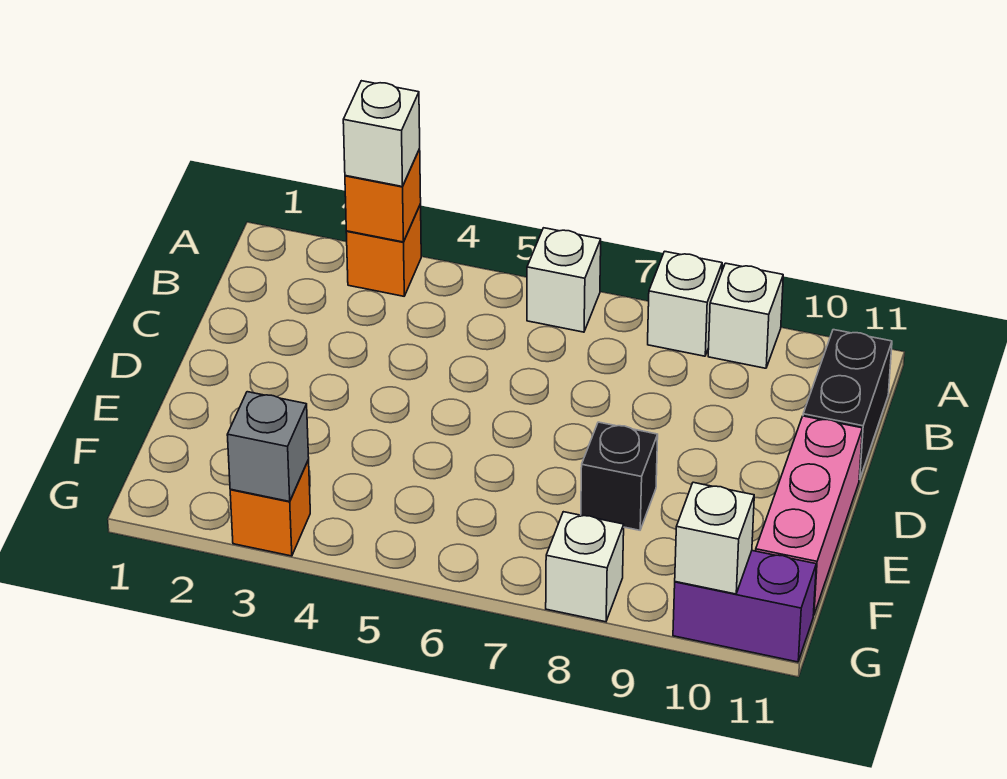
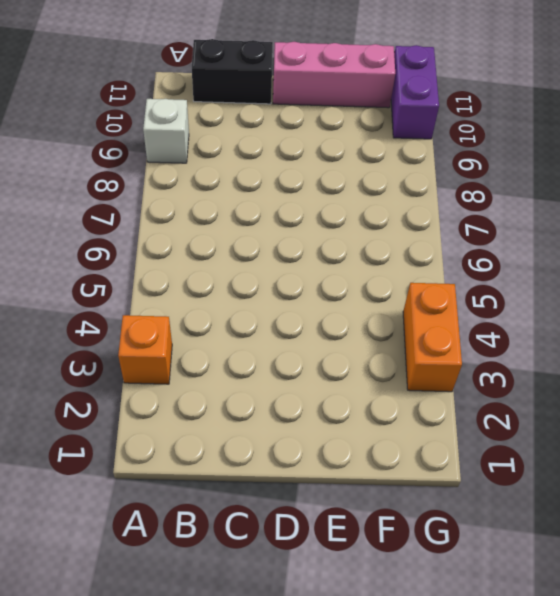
orange 1x2 brick [403,283,462,392] -> orange 1x1 brick [230,460,310,556]
none -> white 1x1 brick [527,228,601,332]
none -> white 1x1 brick [648,251,722,356]
none -> black 1x1 brick [581,422,658,530]

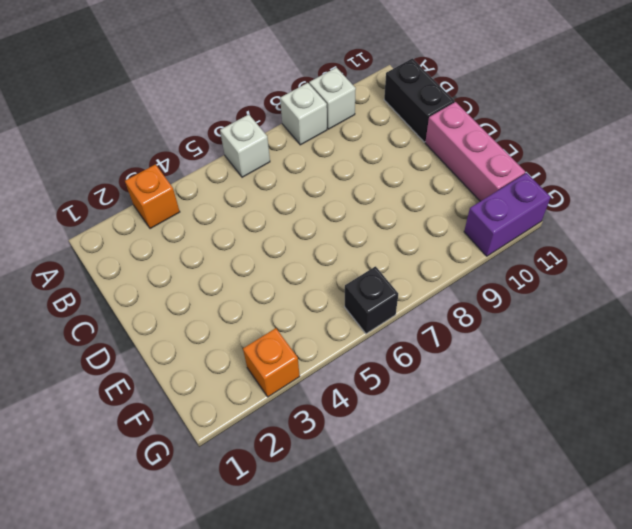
black 1x1 brick [344,266,398,334] -> black 1x1 brick moved to [581,422,658,530]
none -> white 1x1 brick [546,512,624,622]
none -> orange 1x1 brick [345,149,421,242]
none -> grey 1x1 brick [227,392,309,501]

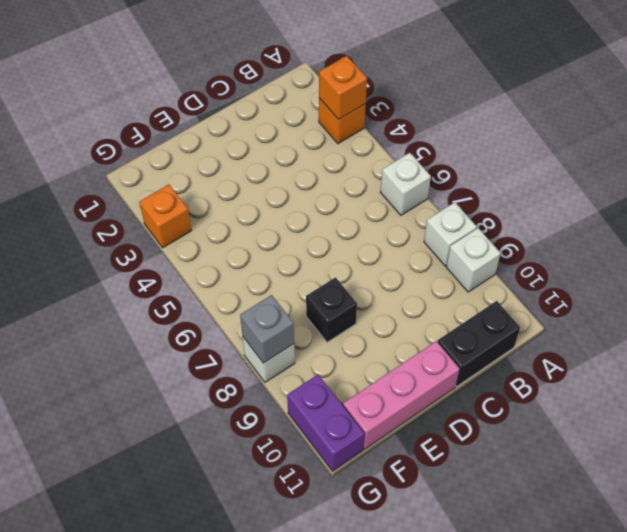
grey 1x1 brick [240,295,294,363] -> grey 1x1 brick moved to [227,392,309,501]
none -> white 1x1 brick [675,482,754,594]
none -> white 1x1 brick [343,81,420,187]

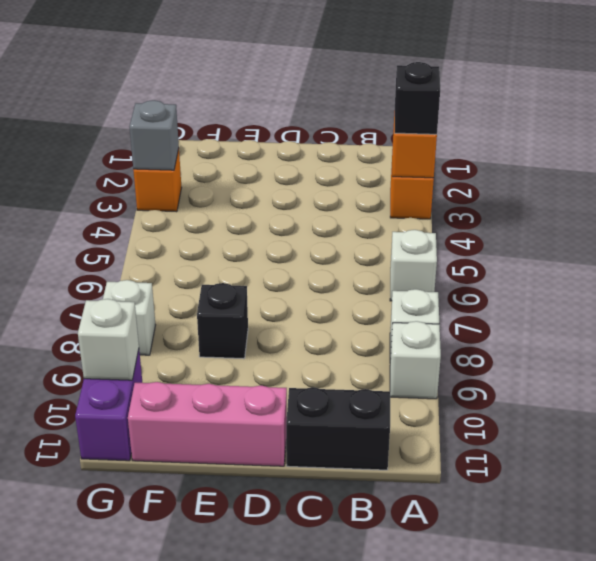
black 1x1 brick [394,62,440,134] -> white 1x1 brick [343,81,420,187]

